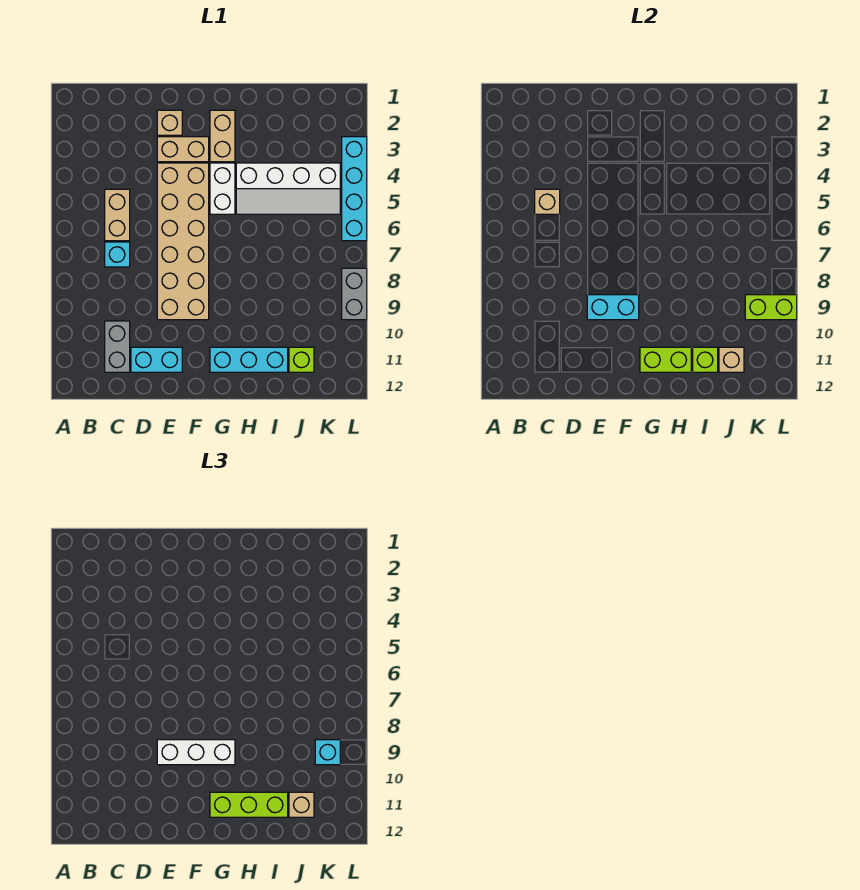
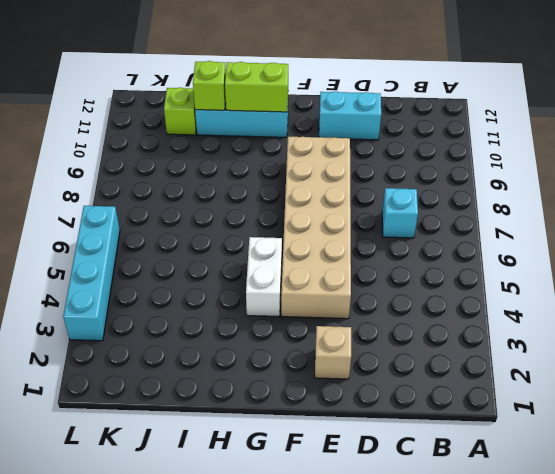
none -> tan 1x2 brick [105,189,130,241]
none -> grey 1x2 brick [105,321,130,372]
none -> tan 1x2 brick [157,137,209,162]

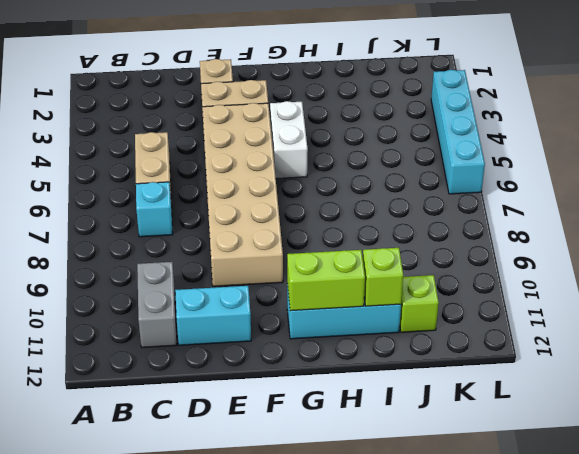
none -> tan 1x2 brick [210,110,235,162]
none -> white 2x4 slope [236,163,340,214]
none -> grey 1x2 brick [342,268,367,320]

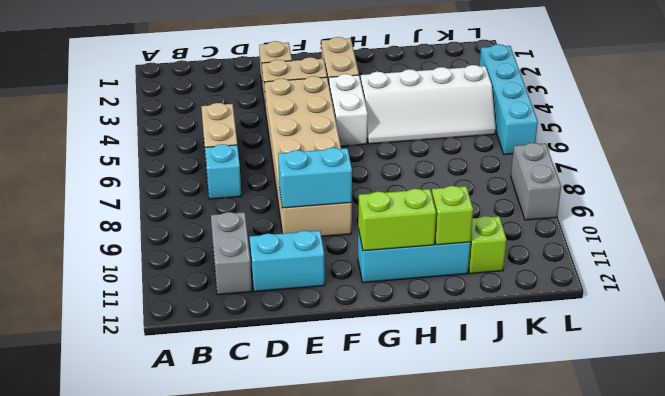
none -> tan 1x1 brick [535,189,560,214]
none -> tan 1x1 brick [719,347,744,372]
none -> lime 1x2 brick [745,295,797,320]

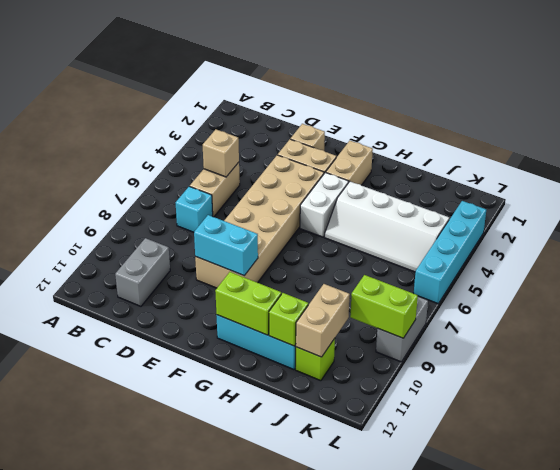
tan 1x2 brick [296,284,350,357] -> tan 1x1 brick [719,347,744,372]
none -> cyan 1x2 brick [131,347,182,372]
none -> white 1x3 brick [157,740,235,765]
none -> lime 1x3 brick [210,792,288,817]

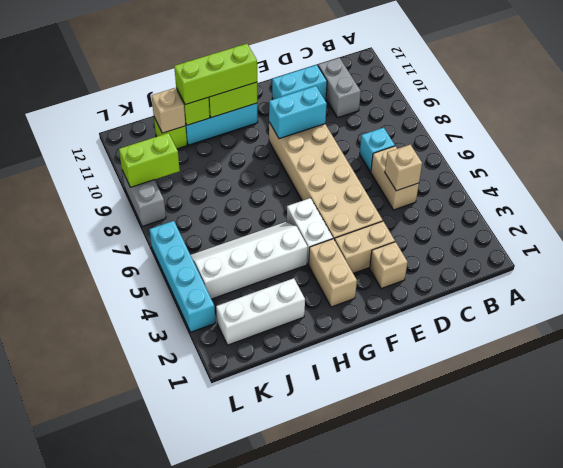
white 1x3 brick [216,278,305,345] -> white 1x3 brick moved to [157,740,235,765]
none -> tan 1x1 brick [289,792,314,817]
none -> cyan 1x1 brick [315,740,340,765]

